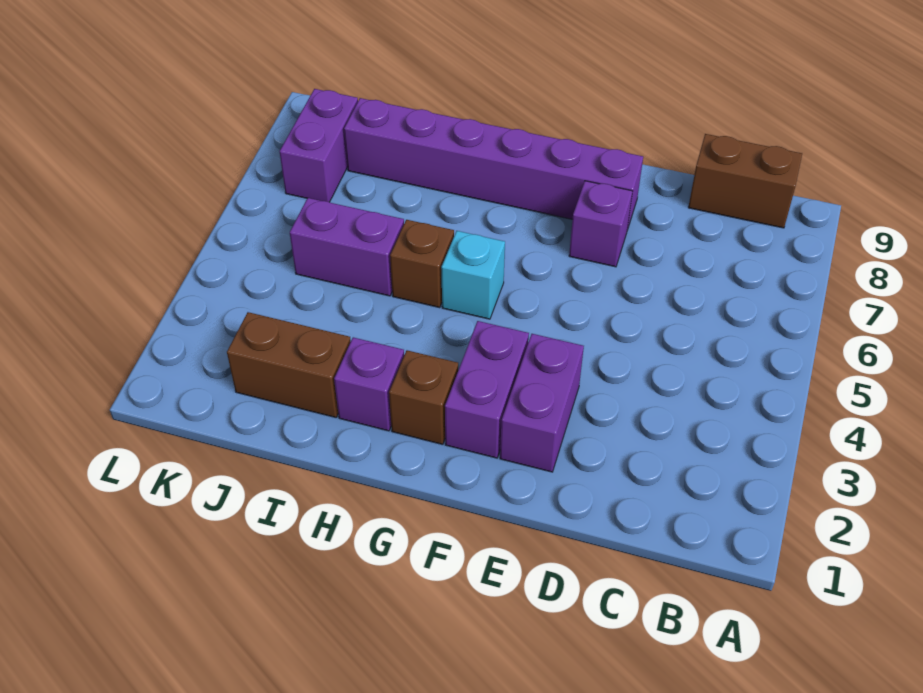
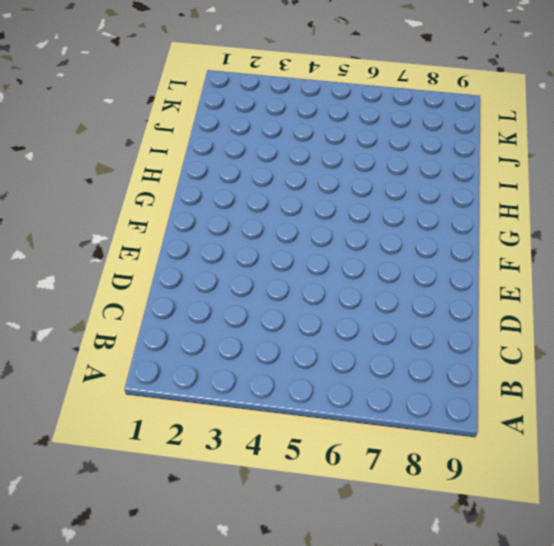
none -> brown 1x2 brick [688,134,802,228]
none -> purple 1x2 brick [500,334,584,472]
none -> purple 1x1 brick [569,181,633,267]

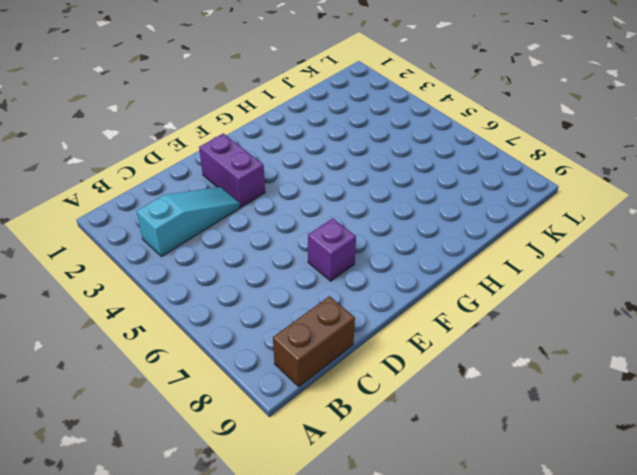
cyan 1x3 slope [136,187,240,257] -> none
none -> purple 1x6 brick [344,98,643,230]
none -> purple 1x2 brick [445,321,529,458]
none -> brown 1x1 brick [389,350,458,444]

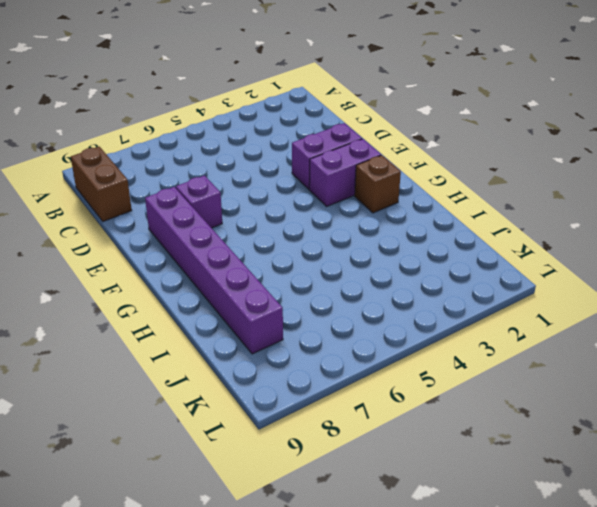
none -> cyan 1x1 brick [441,231,505,319]
none -> purple 1x1 brick [334,337,404,431]
none -> brown 1x1 brick [390,220,454,307]

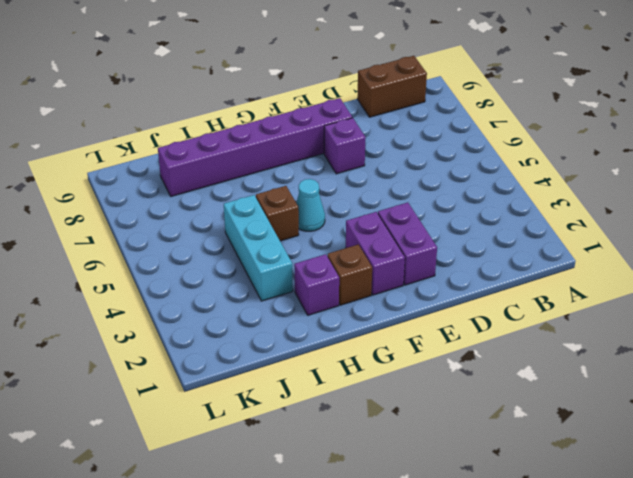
cyan 1x1 cone [296,179,325,231] -> cyan 1x1 brick [441,231,505,319]
cyan 1x3 brick [224,195,293,301] -> purple 1x2 brick [290,198,404,296]
none -> brown 1x2 brick [227,312,351,417]
none -> purple 1x2 brick [280,89,358,202]

